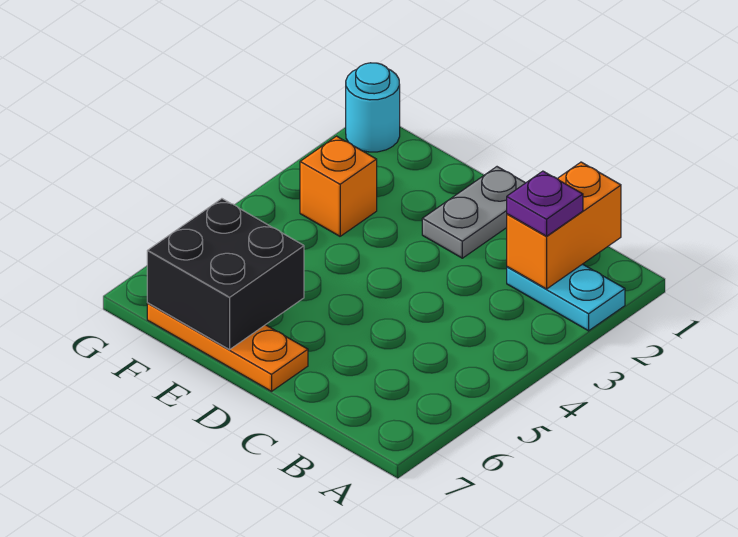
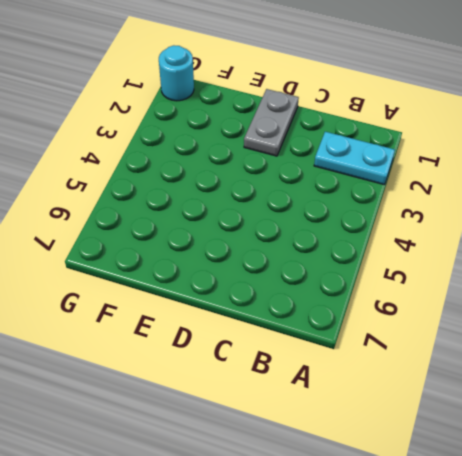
none -> orange 1x3 plate [147,303,308,391]
none -> orange 1x1 brick [300,136,377,236]

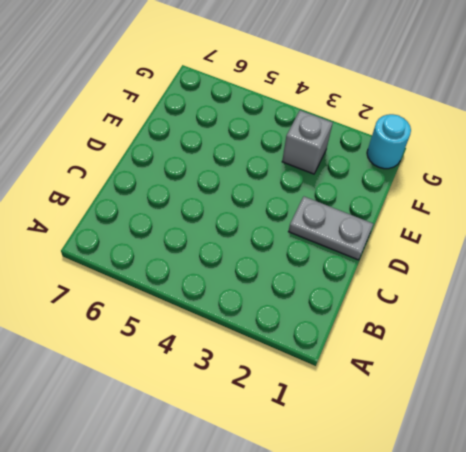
grey 1x1 brick [282,110,333,174] -> orange 1x1 brick [300,136,377,236]
none -> cyan 1x2 plate [507,264,625,331]
none -> orange 1x3 plate [147,303,308,391]

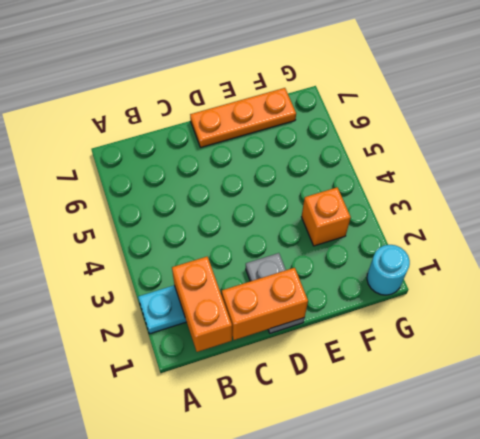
orange 1x2 brick [222,268,308,340] -> none
none -> black 2x2 brick [147,199,304,350]
none -> purple 1x1 plate [507,171,583,236]

